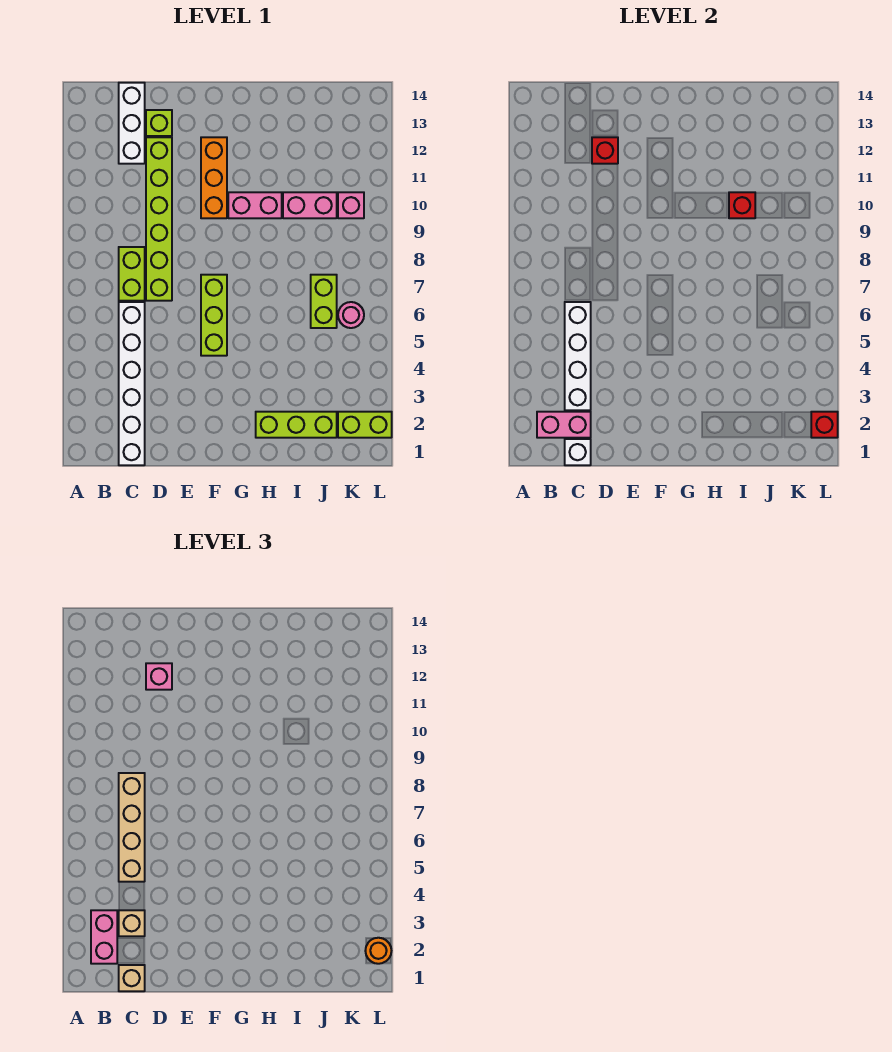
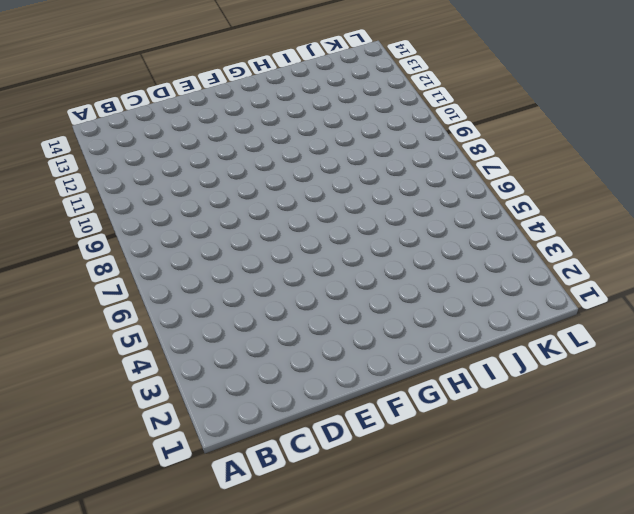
none -> white 1x6 brick [119,302,145,465]
none -> lime 1x2 brick [119,247,145,301]
none -> white 1x3 brick [119,83,145,164]

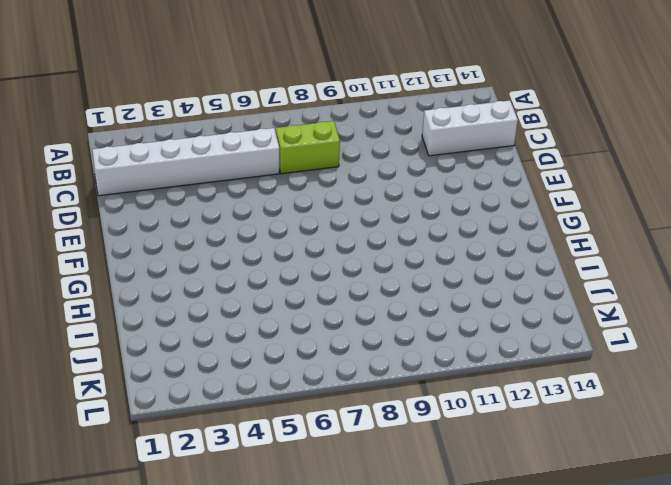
none -> lime 1x6 brick [146,137,172,301]
none -> lime 1x1 brick [146,110,172,136]
none -> lime 1x3 brick [201,275,227,356]

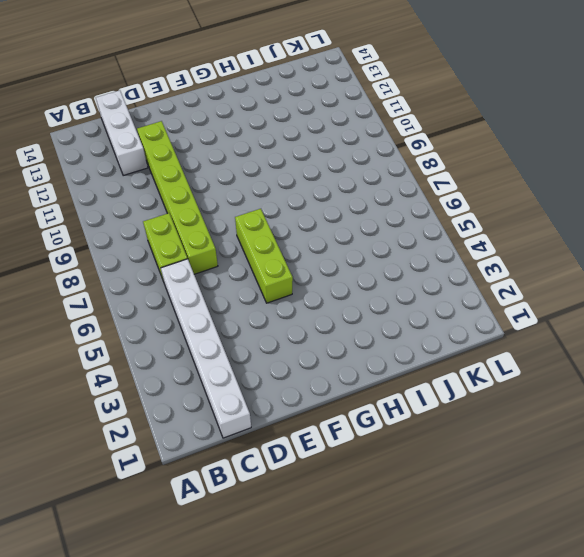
none -> lime 1x1 brick [146,110,172,136]
none -> orange 1x3 brick [201,137,227,218]
none -> pink 1x2 brick [228,192,282,218]

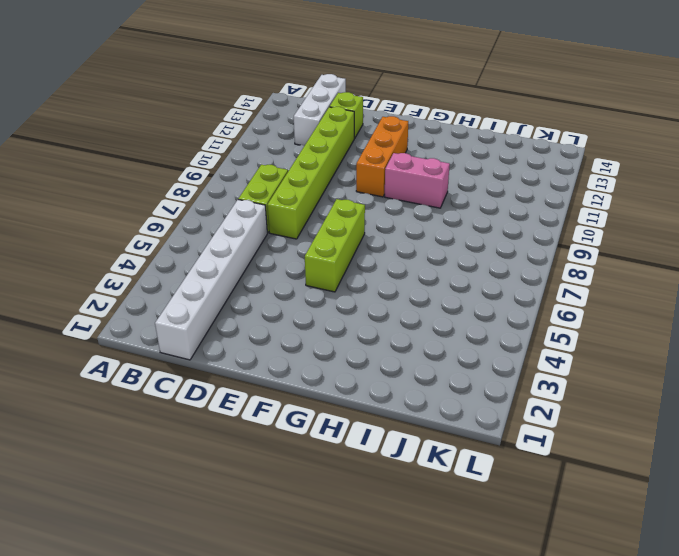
none -> lime 1x3 brick [256,412,337,438]
none -> pink 1x2 brick [283,192,337,218]
none -> lime 1x2 brick [311,275,337,328]

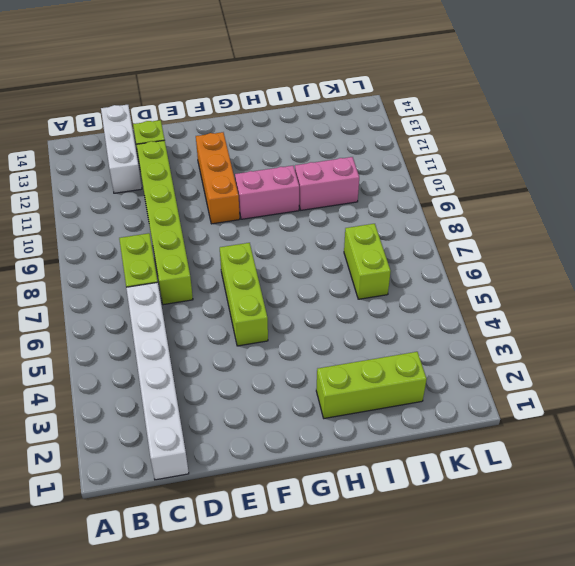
none -> lime 1x2 brick [338,412,392,438]
none -> pink 1x1 round brick [338,302,364,328]
none -> pink 1x1 brick [338,192,364,218]

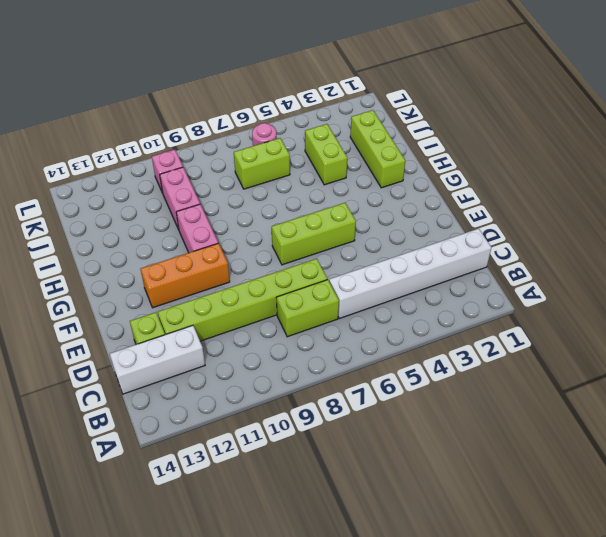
lime 1x2 brick [305,124,347,185] -> lime 1x2 brick moved to [338,412,392,438]
none -> pink 1x2 brick [537,412,591,438]
none -> white 1x1 brick [565,439,591,465]
none -> white 1x4 brick [565,302,591,410]

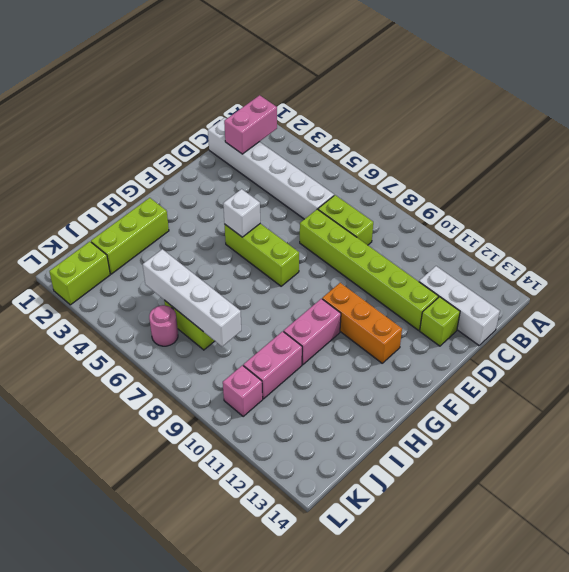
white 1x1 brick [223,189,260,237] -> white 1x1 brick moved to [565,439,591,465]
white 1x4 brick [143,249,241,346] -> white 1x4 brick moved to [565,302,591,410]
none -> red 1x1 brick [592,137,618,164]
none -> red 1x1 brick [729,192,755,218]
none -> red 1x1 brick [811,412,838,438]

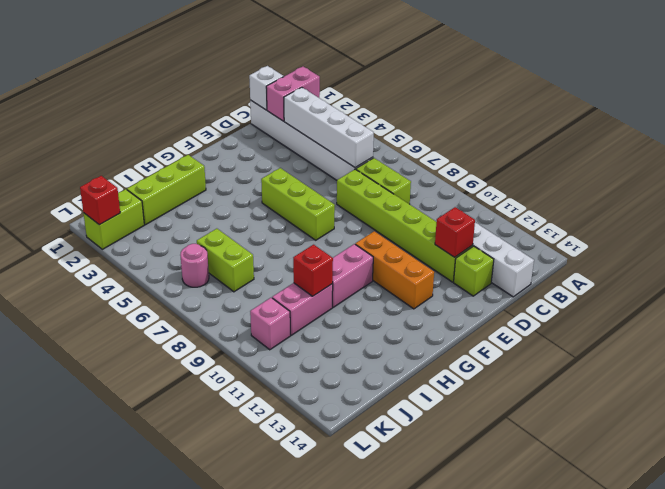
none -> pink 1x2 brick [91,910,117,964]
none -> tan 1x1 brick [119,965,145,991]
none -> tan 1x1 brick [119,910,145,936]

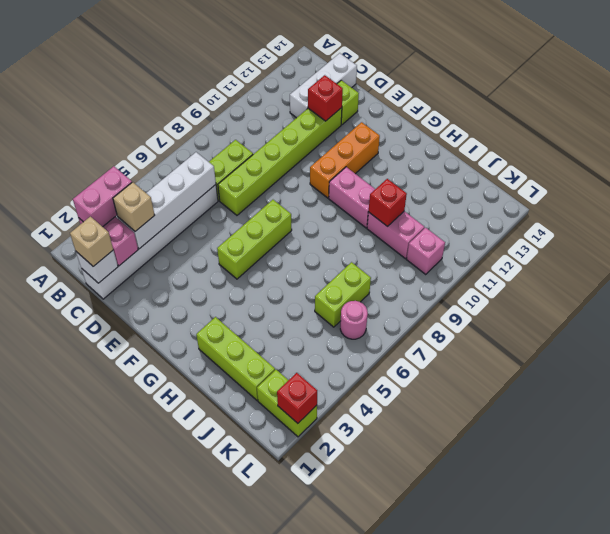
none -> tan 1x4 brick [119,773,145,882]
none -> pink 1x1 brick [146,663,172,690]
none -> orange 1x1 round brick [365,938,391,964]

